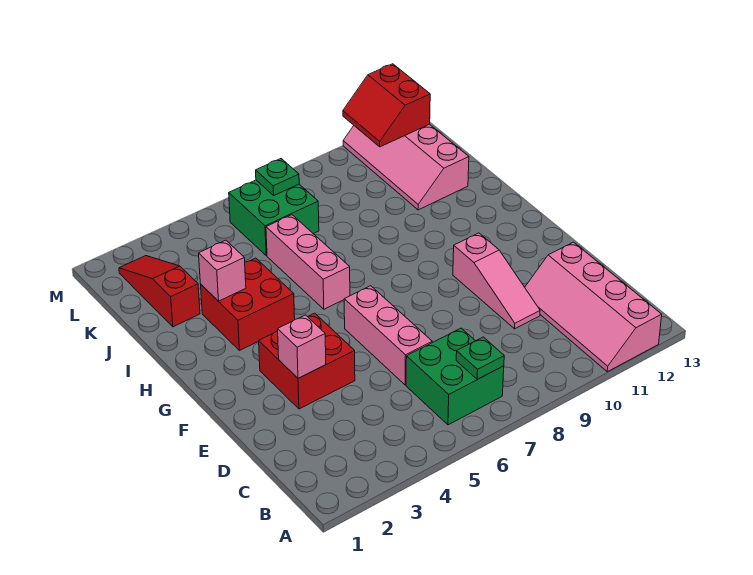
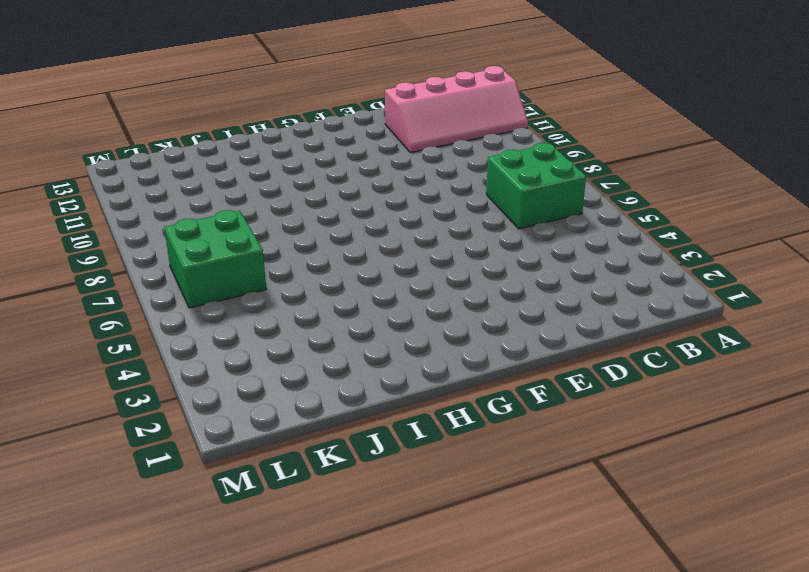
none -> pink 1x3 brick [344,286,432,385]
none -> pink 1x3 slope [453,233,540,329]
none -> red 2x2 brick [259,313,355,409]

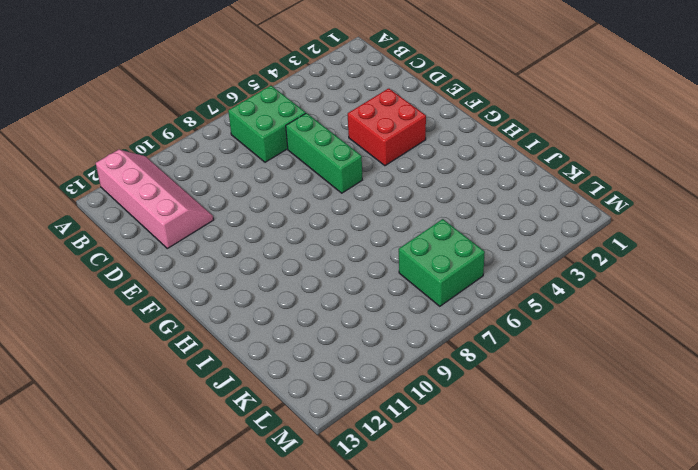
green 1x3 brick [286,113,362,193] -> pink 1x3 brick [344,286,432,385]
none -> pink 1x3 slope [453,233,540,329]
none -> red 2x2 brick [201,258,295,351]
none -> pink 1x3 brick [266,215,350,309]

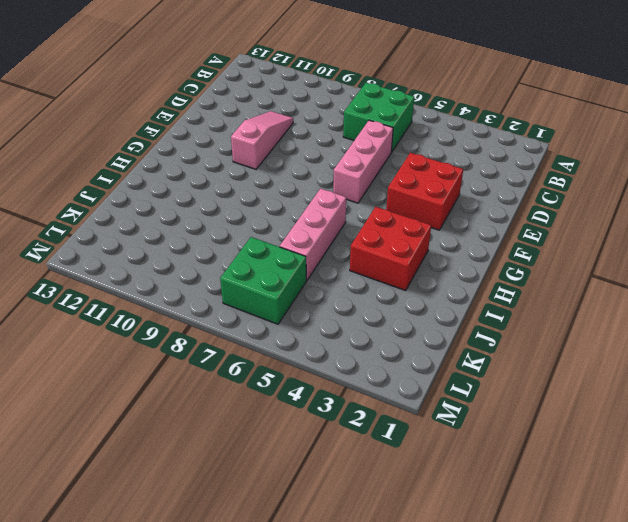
none -> pink 2x4 slope [525,242,662,372]
none -> red 1x3 slope [119,256,200,327]
none -> pink 2x4 slope [343,124,469,210]

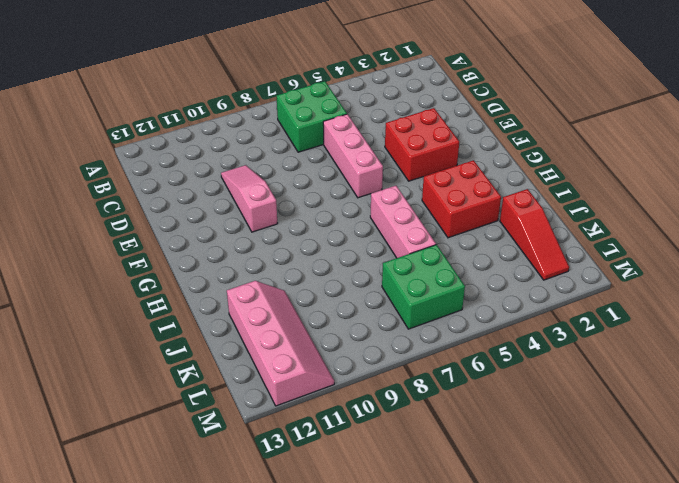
none -> pink 2x4 slope [525,242,662,372]
none -> green 1x1 plate [456,337,504,379]
none -> pink 1x1 brick [278,315,326,378]

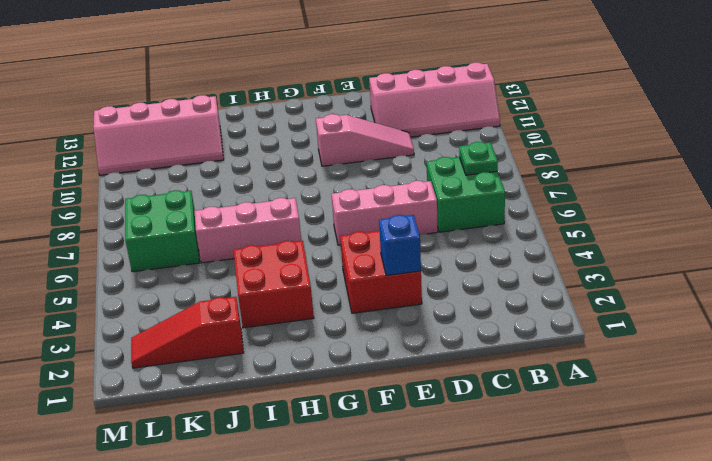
blue 1x1 brick [379,215,421,275] -> pink 1x1 brick [278,315,326,378]
none -> pink 1x1 brick [199,240,246,301]
none -> green 1x1 plate [256,159,299,195]
none -> red 2x2 slope [343,64,430,147]

